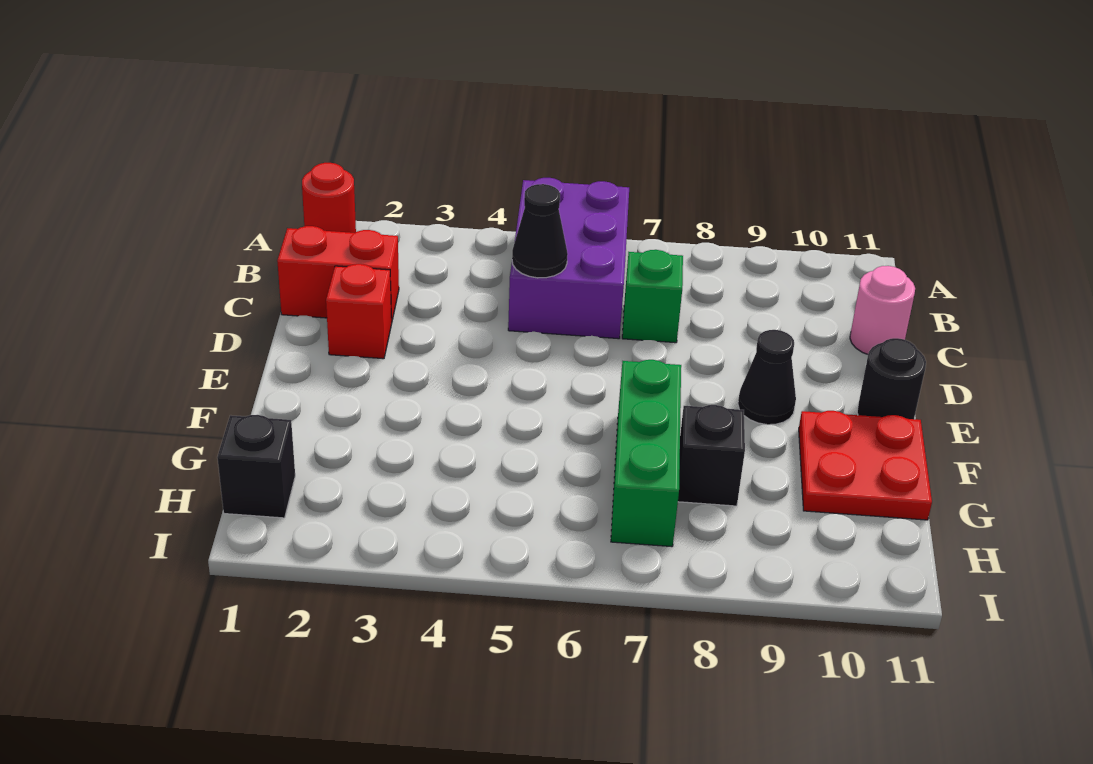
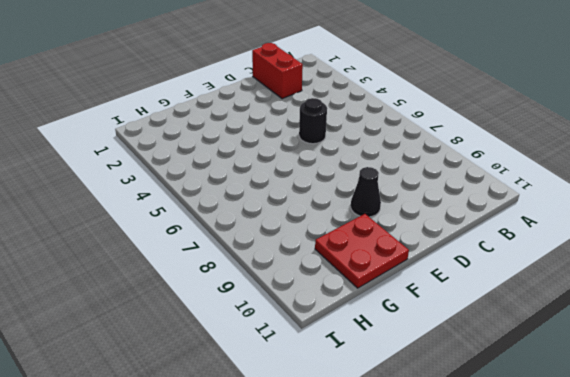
black 1x1 round brick [299,98,327,144] -> black 1x1 round brick moved to [857,338,926,419]
none -> red 1x1 round brick [302,163,356,233]
none -> purple 2x3 brick [508,178,629,339]
none -> green 1x1 brick [622,250,683,343]

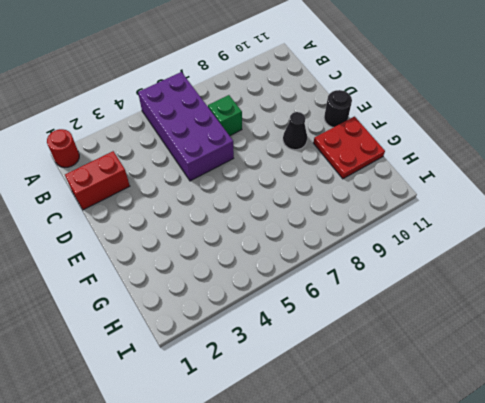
purple 2x4 brick [138,72,234,181] -> purple 2x3 brick [508,178,629,339]
none -> pink 1x1 round brick [850,266,915,354]
none -> red 1x1 brick [326,264,392,359]
none -> green 1x3 brick [611,360,681,547]

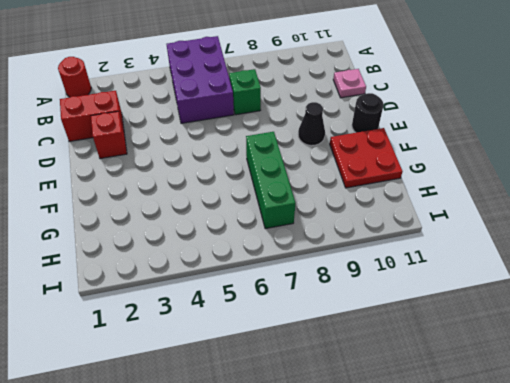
pink 1x1 plate [333,69,366,98] -> pink 1x1 round brick [850,266,915,354]
none -> black 1x1 brick [678,405,745,506]
none -> black 1x1 brick [217,415,295,518]
none -> black 1x1 cone [512,184,568,278]

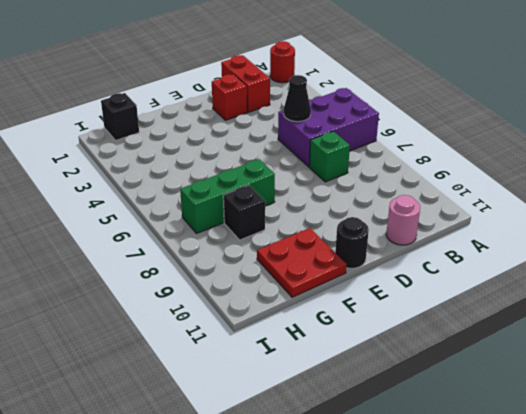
none -> black 1x1 cone [738,330,796,425]

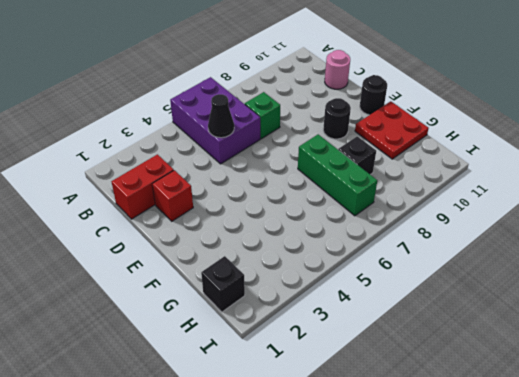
black 1x1 round brick [323,98,351,139] -> black 1x1 cone [738,330,796,425]
none -> red 1x1 round brick [302,163,356,233]

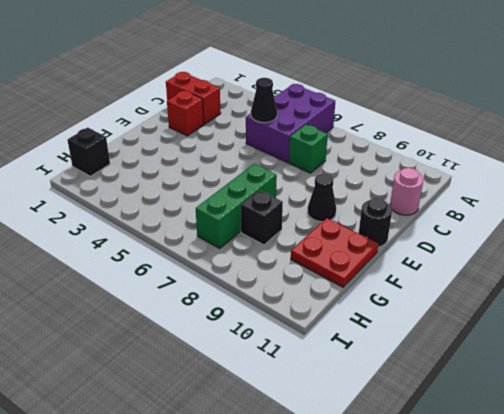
none -> red 1x1 round brick [302,163,356,233]

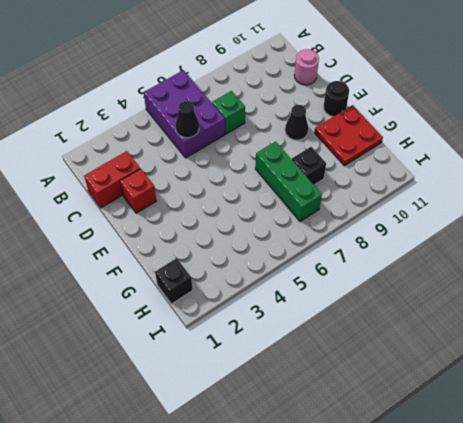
none -> red 1x1 round brick [302,163,356,233]

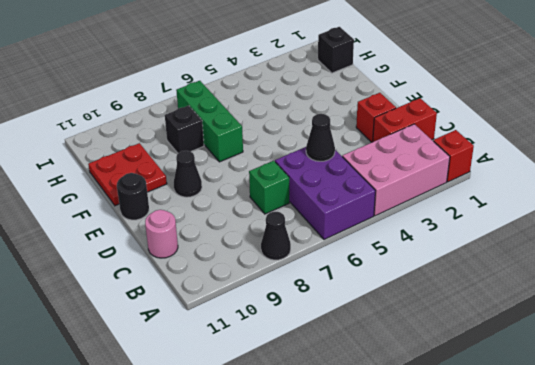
red 1x1 brick [433,130,474,182] -> red 1x1 round brick [302,163,356,233]
pink 2x3 brick [342,124,450,216] -> none
black 1x1 cone [261,212,291,260] -> none

